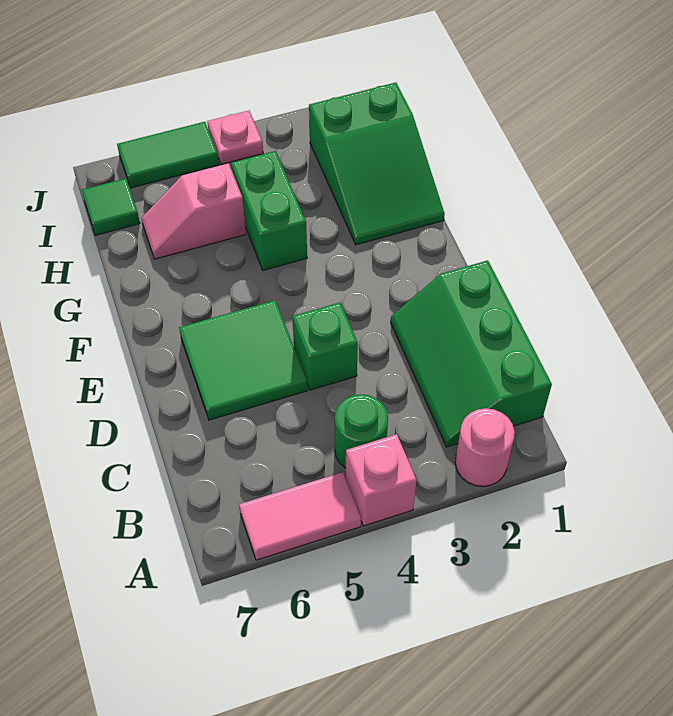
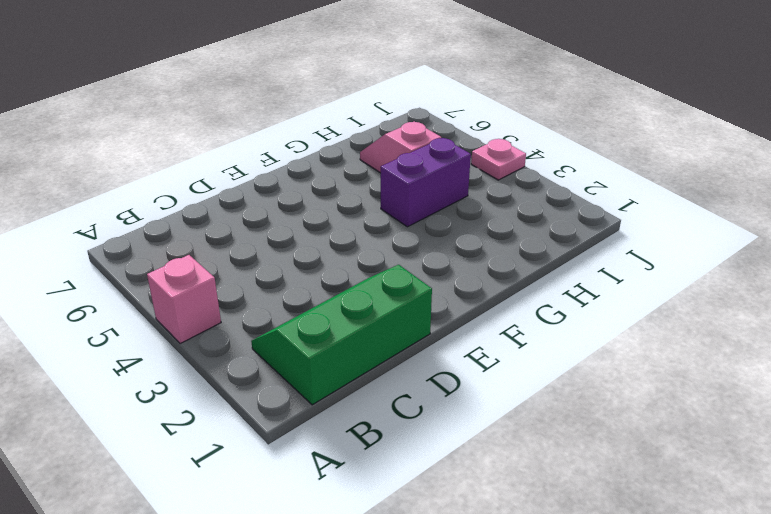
purple 1x2 brick [381,138,471,227] -> green 1x2 brick [231,151,307,270]
none -> pink 1x1 round brick [455,408,515,487]
none -> pink 1x2 tile [239,472,361,560]
none -> green 1x1 round brick [335,394,388,468]

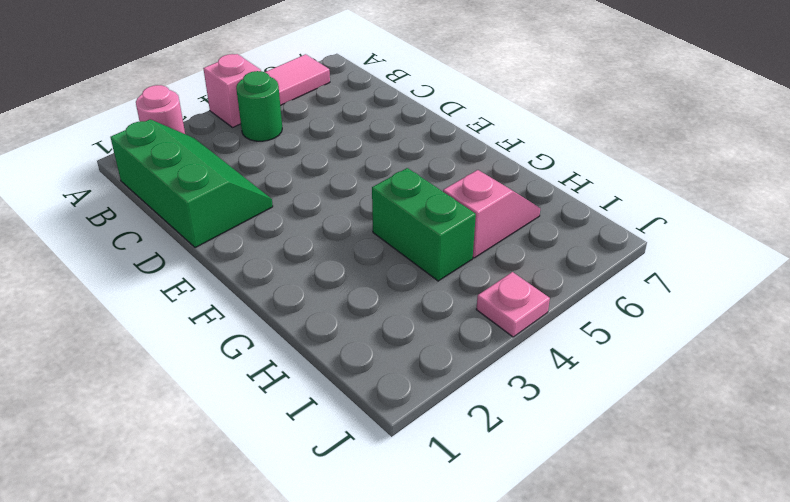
none -> green 1x1 brick [292,302,358,390]
none -> green 2x2 tile [179,300,307,420]
none -> green 2x3 slope [309,83,445,245]

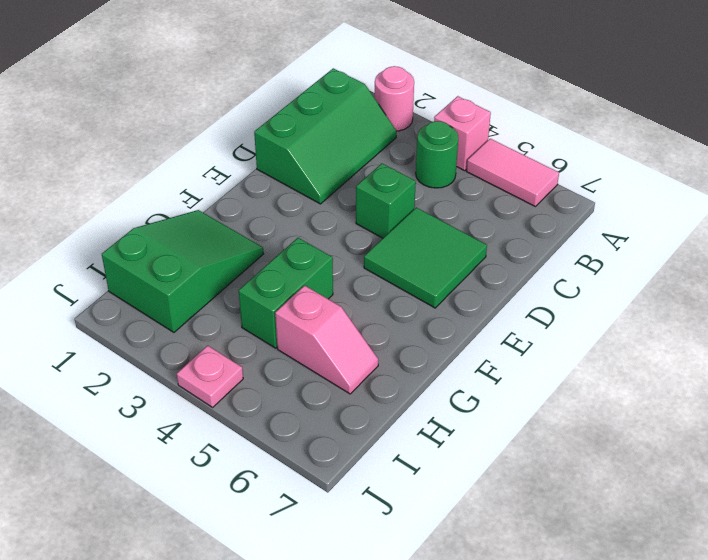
none -> green 1x1 tile [82,178,140,235]
none -> green 1x2 tile [117,122,219,188]

